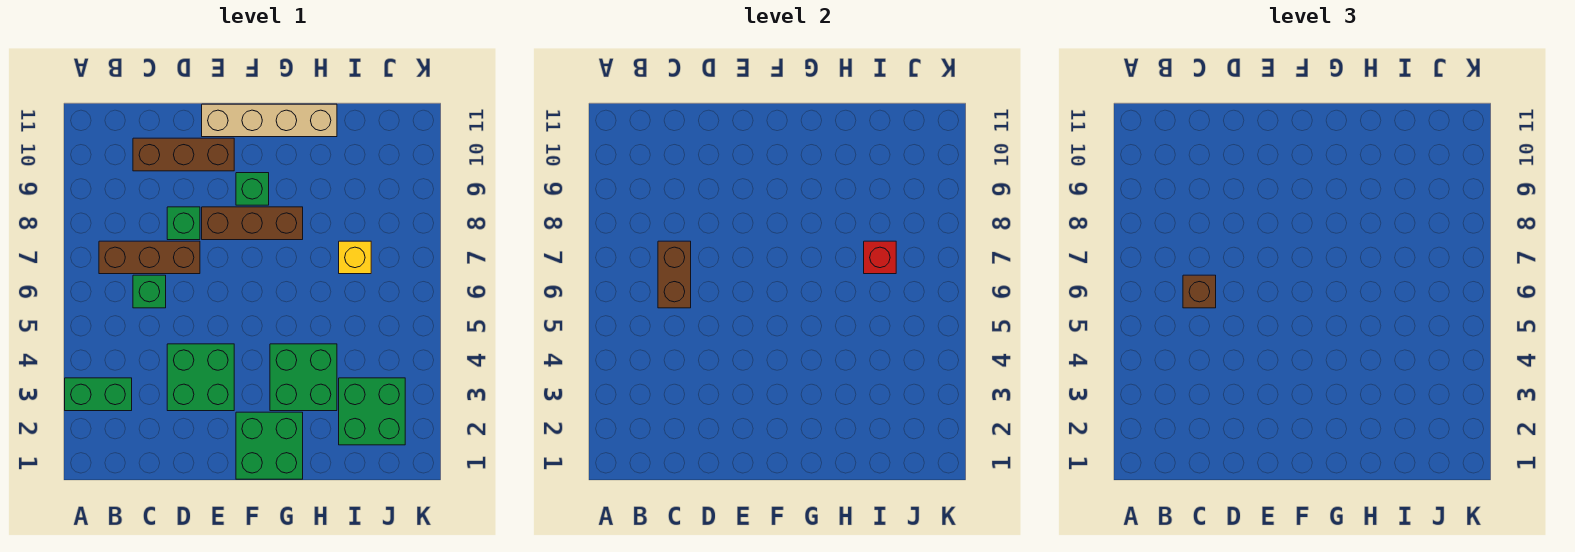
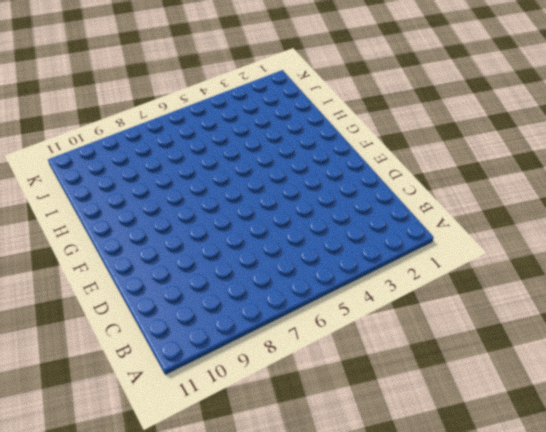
none -> green 1x2 brick [65,378,132,411]
none -> brown 1x3 brick [99,241,200,274]
none -> green 1x1 brick [133,275,166,308]

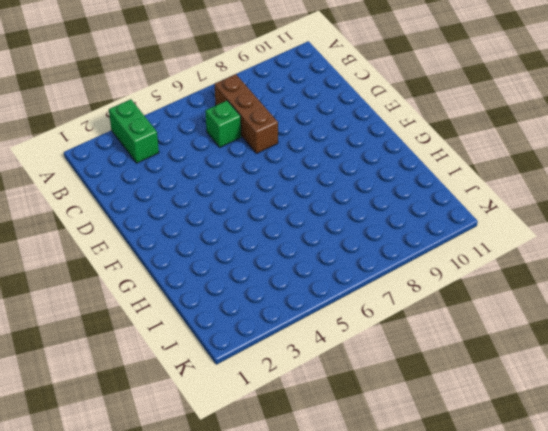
none -> brown 1x3 brick [133,138,234,171]
none -> green 2x2 brick [167,344,234,411]
none -> green 1x1 brick [167,207,200,240]

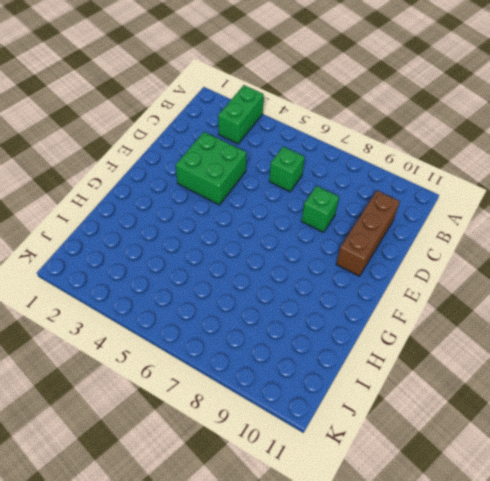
none -> brown 1x3 brick [99,241,200,274]
none -> brown 1x3 brick [202,207,303,240]
none -> tan 1x4 brick [202,104,337,137]

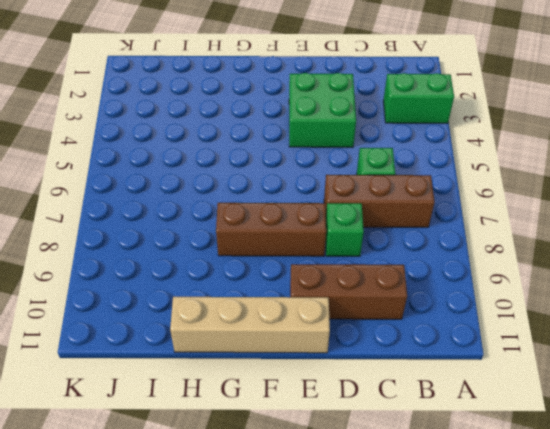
none -> green 2x2 brick [236,412,303,479]
none -> green 1x1 brick [236,173,269,205]
none -> green 2x2 brick [270,344,337,411]

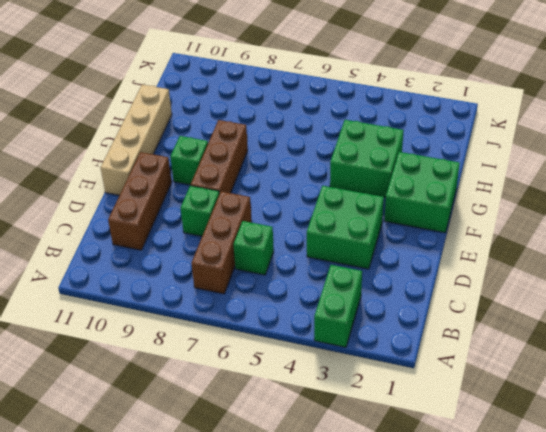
none -> green 2x2 brick [339,378,405,445]
none -> yellow 1x1 brick [339,241,371,274]
none -> brown 1x2 brick [658,241,691,308]

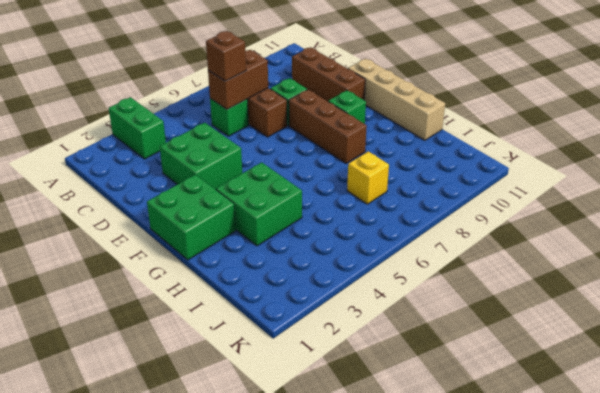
none -> green 2x2 brick [339,378,405,445]
none -> red 1x1 brick [864,241,896,274]

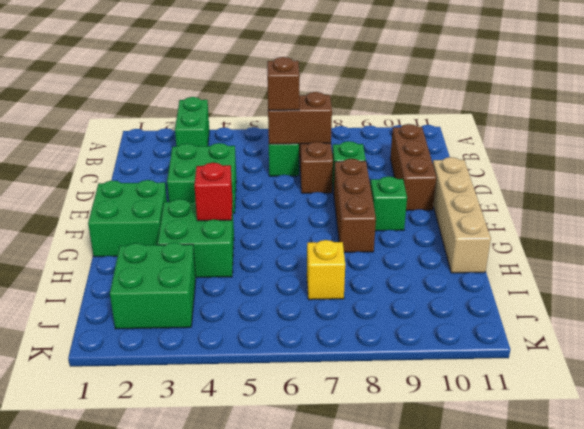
red 1x1 brick [194,163,233,221] -> red 1x1 brick moved to [864,241,896,274]

